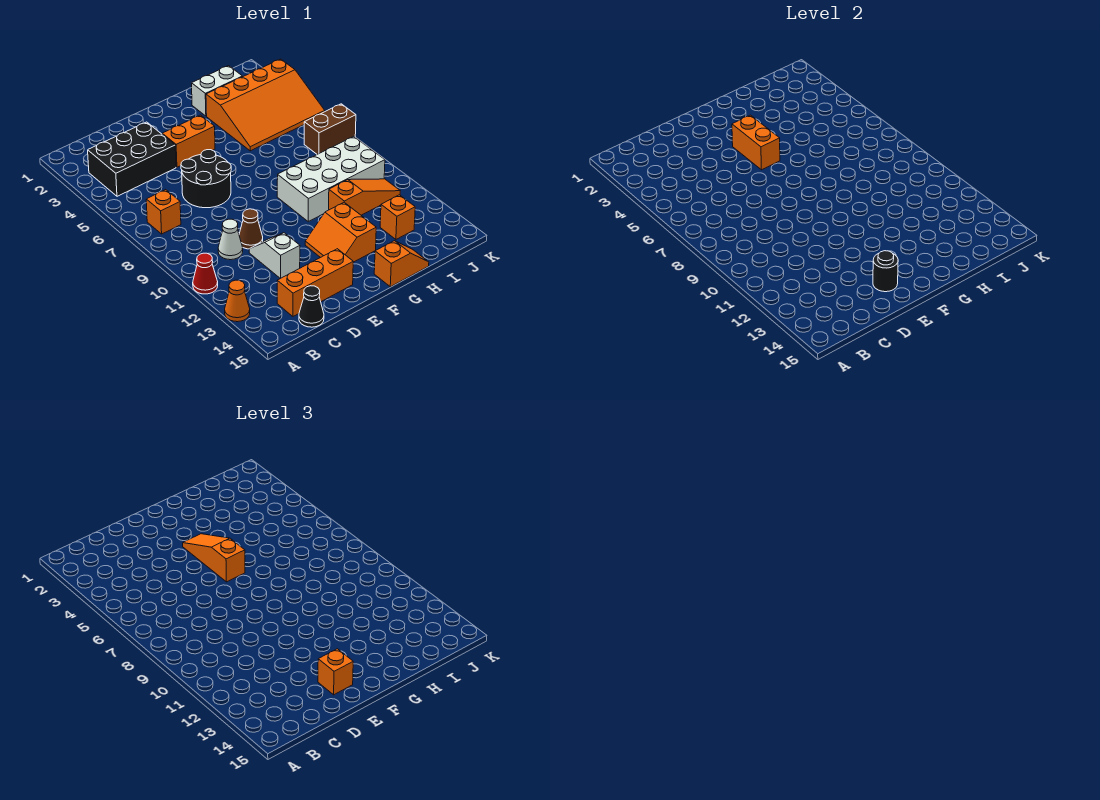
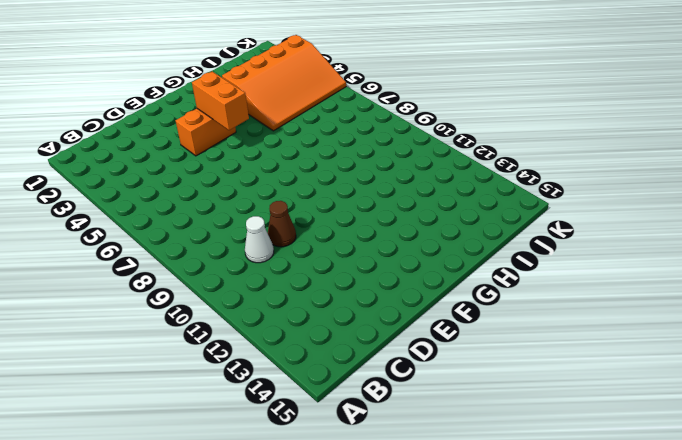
none -> red 1x1 cone [193,253,218,294]
none -> orange 1x1 cone [225,280,250,322]
none -> black 2x3 brick [88,122,176,196]

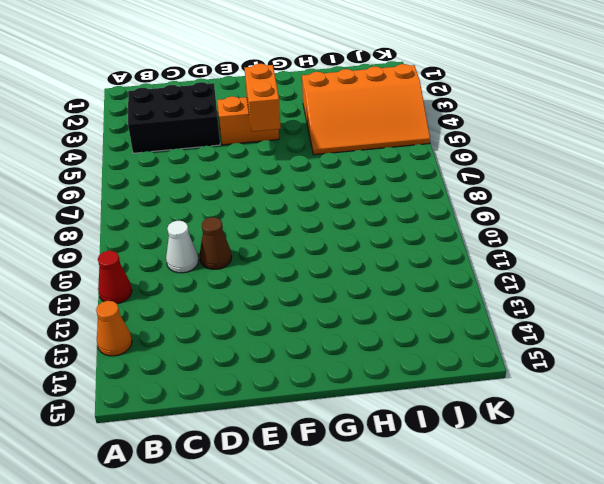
none -> orange 1x1 brick [146,190,181,234]
none -> orange 1x3 brick [277,249,353,316]
none -> black 1x1 cone [299,286,324,327]

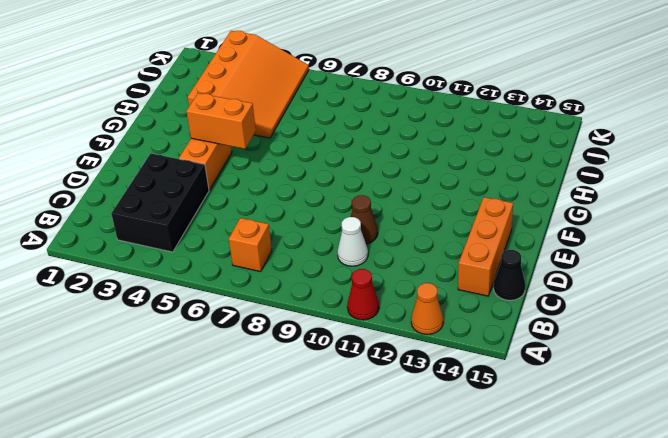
none -> black 2x2 round brick [181,150,231,208]
none -> white 1x2 slope [249,233,300,278]
none -> orange 2x2 slope [305,202,376,262]

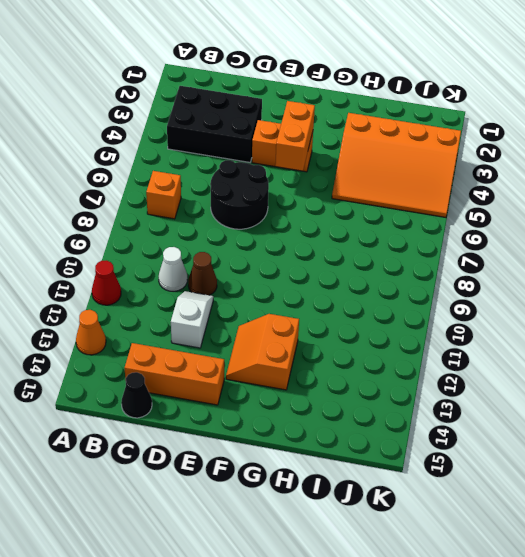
none -> white 2x4 brick [277,136,385,221]
none -> orange 1x2 slope [374,241,429,287]
none -> white 1x2 brick [192,66,243,116]

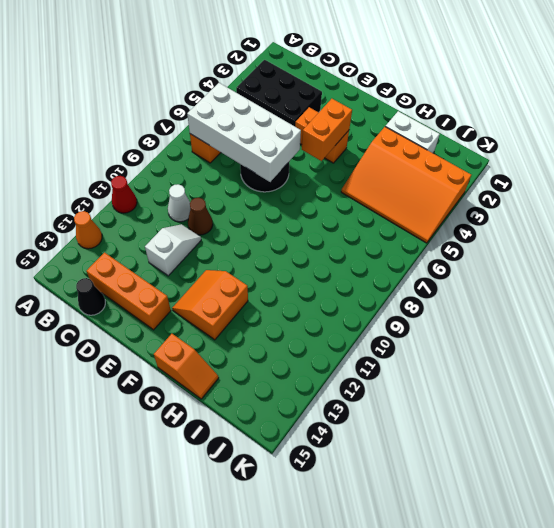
white 2x4 brick [187,83,301,182] -> white 2x4 brick moved to [277,136,385,221]
none -> orange 1x3 slope [329,179,400,215]
none -> orange 1x1 brick [380,195,415,239]
none -> brown 1x2 brick [304,104,356,154]

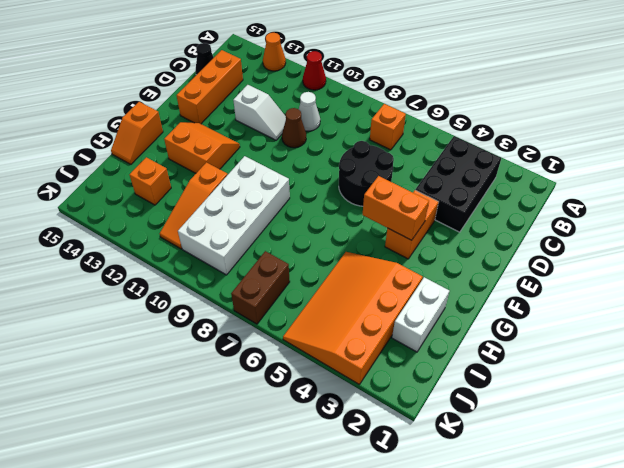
none -> black 1x1 round brick [873,251,898,292]
none -> orange 1x1 brick [318,649,353,695]
none -> orange 1x3 slope [183,534,245,582]

